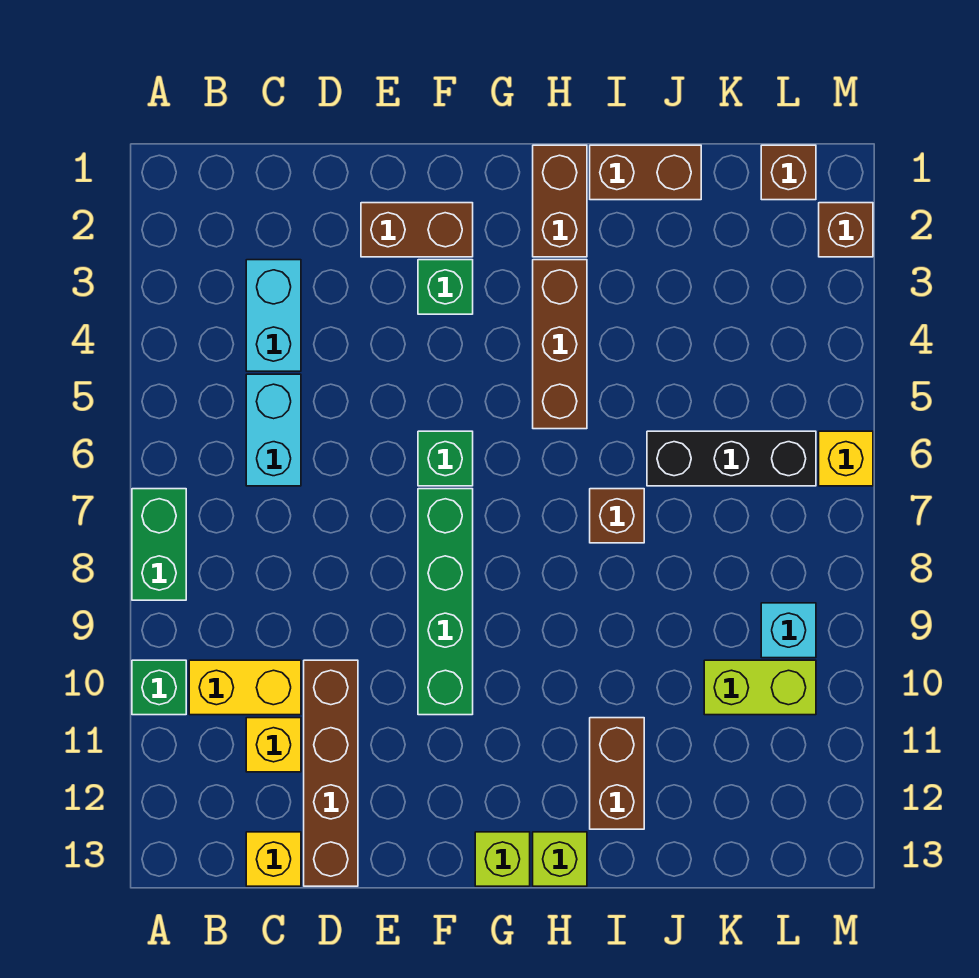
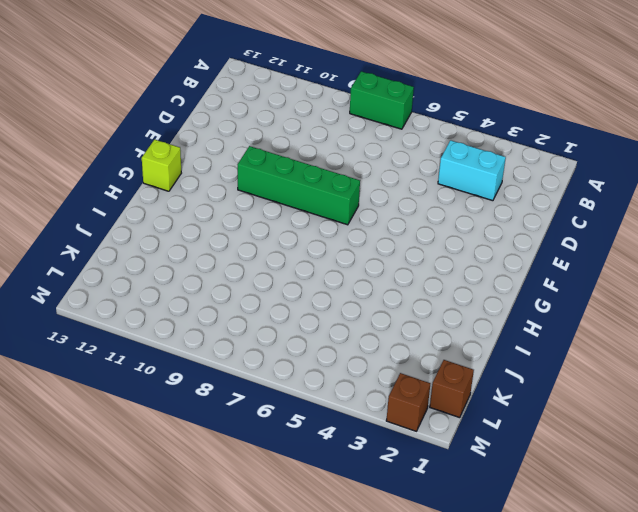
none -> green 1x1 brick [132,660,186,715]
none -> yellow 1x2 brick [189,660,301,715]
none -> cyan 1x2 brick [246,374,301,486]

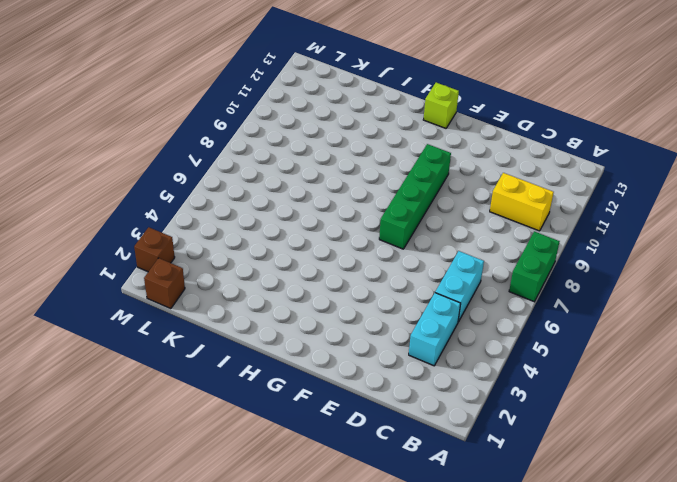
none -> green 1x1 brick [132,660,186,715]
none -> yellow 1x1 brick [246,718,301,772]
none -> yellow 1x1 brick [246,832,301,886]

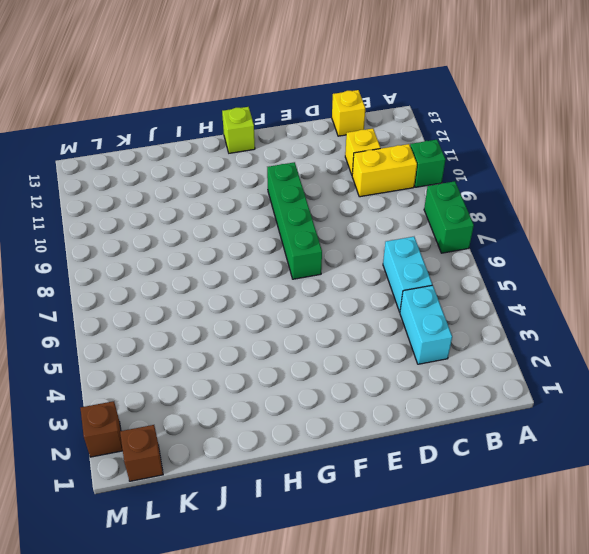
none -> brown 1x4 brick [304,660,358,886]
none -> brown 1x2 brick [361,203,473,257]
none -> green 1x1 brick [418,260,473,314]

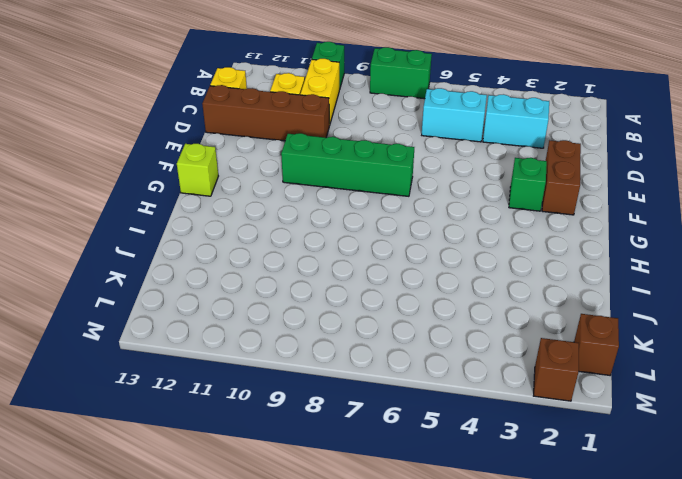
none -> green 1x1 brick [418,431,473,486]
none -> brown 1x2 brick [533,145,587,257]
none -> brown 1x3 brick [533,260,587,429]

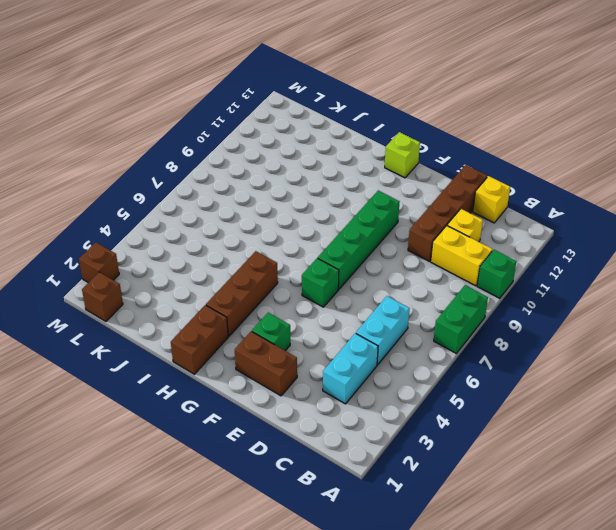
none -> lime 1x1 brick [533,832,587,886]
none -> brown 1x2 brick [590,145,701,200]
none -> brown 1x1 brick [590,489,644,543]

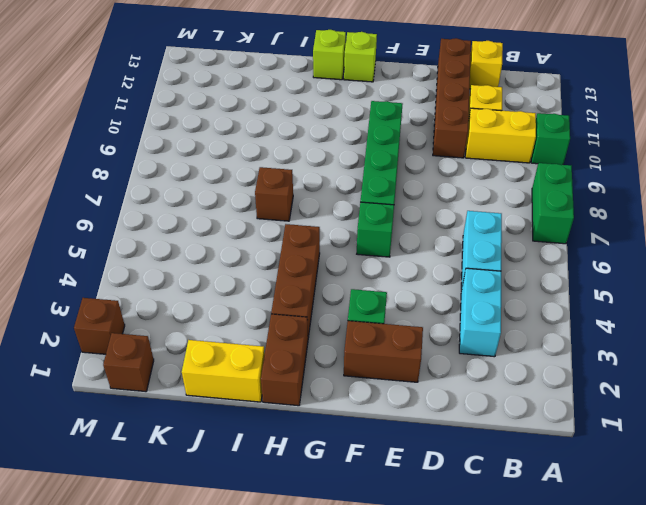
yellow 1x2 brick [182,340,265,402] -> brown 1x2 brick [590,145,701,200]
none -> brown 1x2 brick [590,718,644,829]
none -> black 1x3 brick [647,431,816,486]
none -> lime 1x2 brick [704,660,816,715]

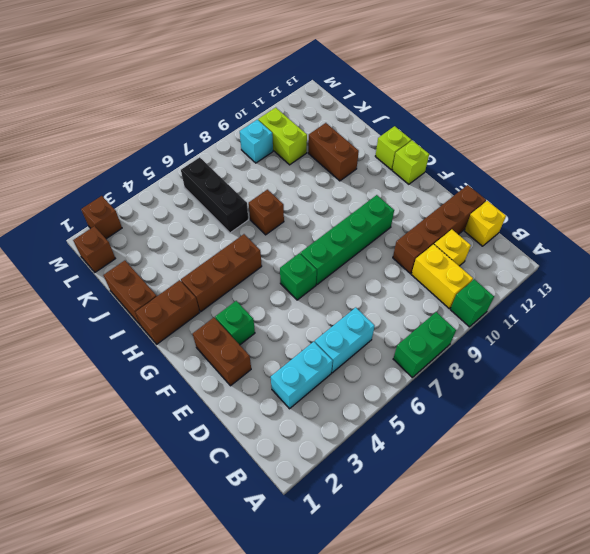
brown 1x2 brick [308,123,359,181] -> brown 1x2 brick turned to [590,718,644,829]
none -> yellow 1x1 brick [819,431,873,486]

